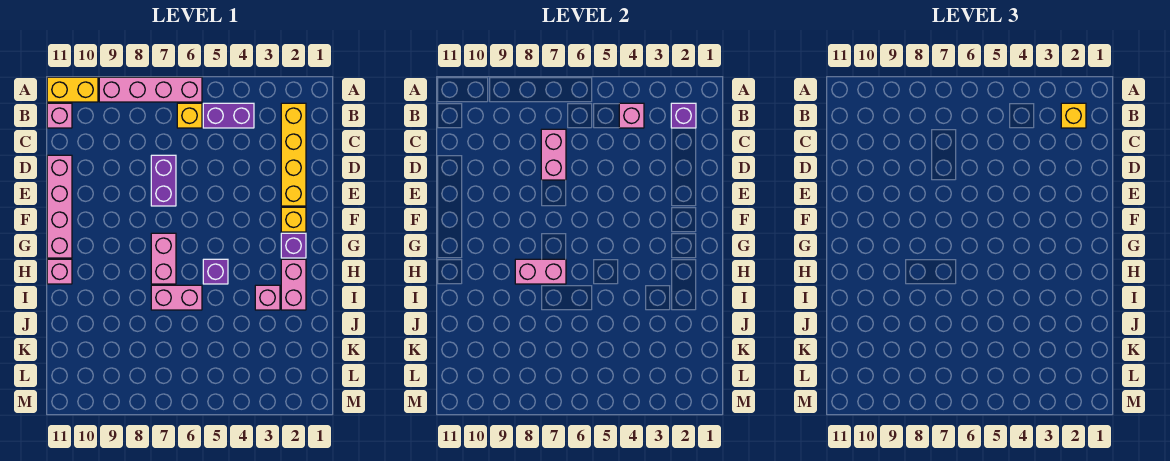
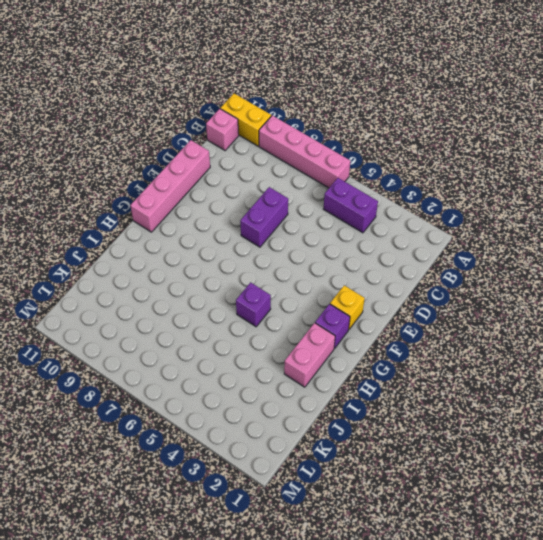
none -> yellow 1x4 brick [281,103,306,206]
none -> yellow 1x1 brick [177,103,202,128]
none -> pink 1x2 brick [151,233,176,284]

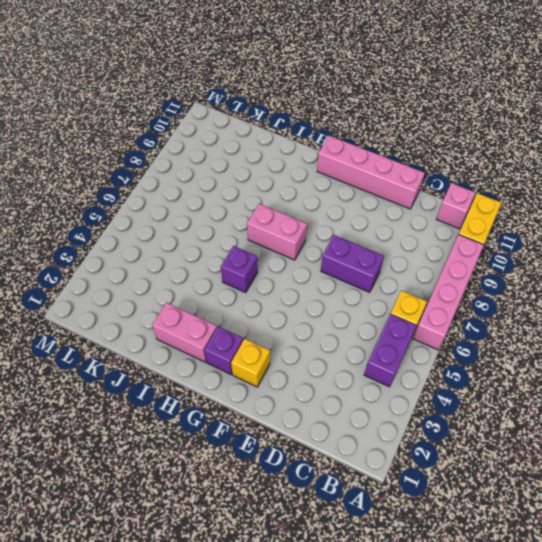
none -> yellow 1x4 brick [281,103,306,206]
none -> pink 1x1 brick [47,259,72,284]
none -> pink 1x1 brick [255,285,280,310]

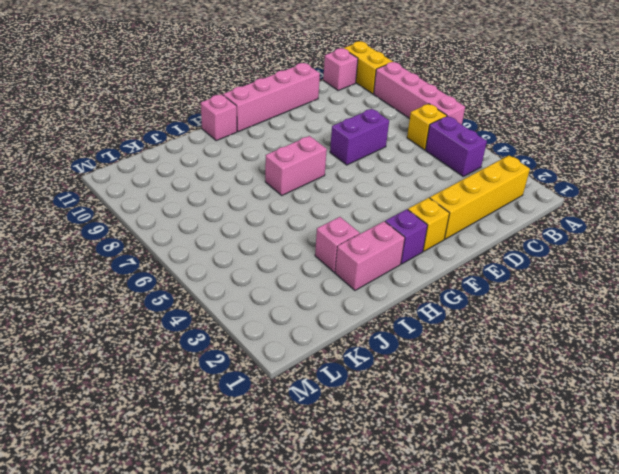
none -> purple 1x1 brick [203,259,228,284]
none -> pink 1x2 brick [151,285,202,310]
none -> purple 1x1 brick [671,103,696,128]

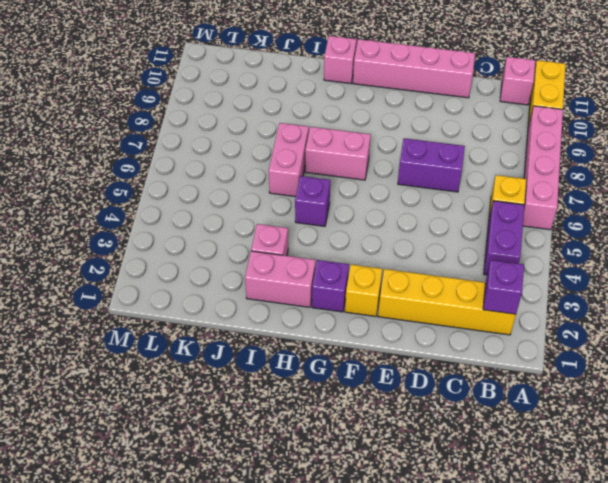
none -> pink 1x1 brick [619,103,644,128]
none -> pink 1x2 brick [541,129,566,180]
none -> pink 1x2 brick [515,259,566,284]

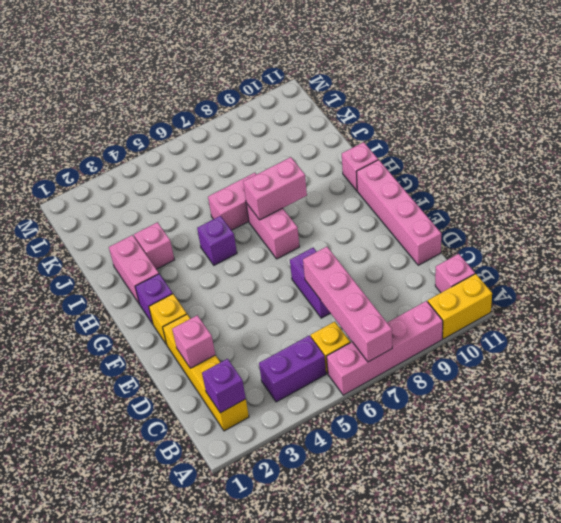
pink 1x4 brick [303,247,392,362] -> pink 1x2 brick [541,129,566,180]
pink 1x1 brick [172,315,215,368] -> pink 1x1 brick moved to [619,103,644,128]
none -> yellow 1x1 brick [1061,103,1086,128]

